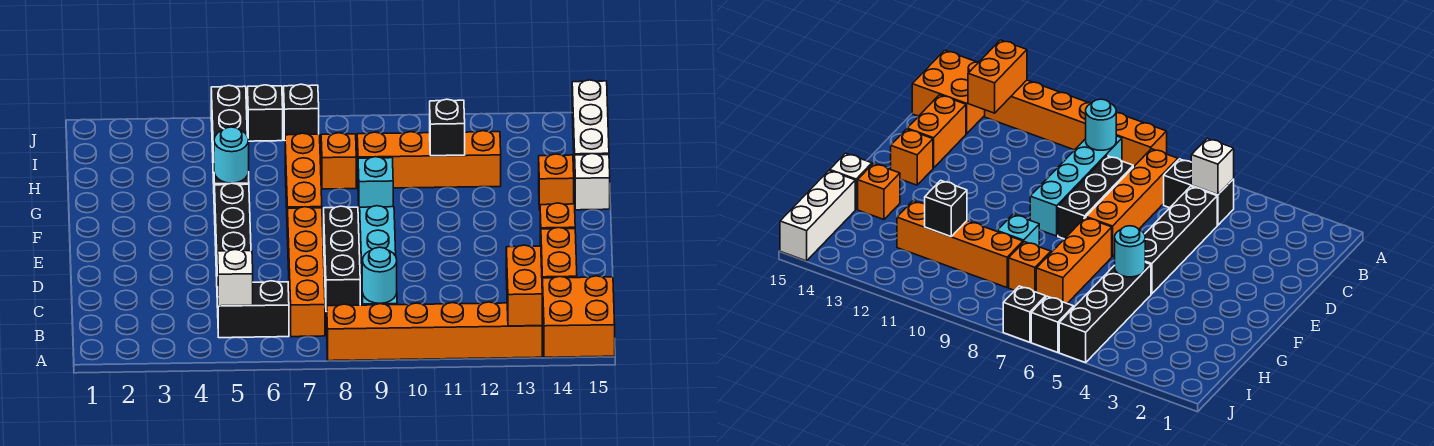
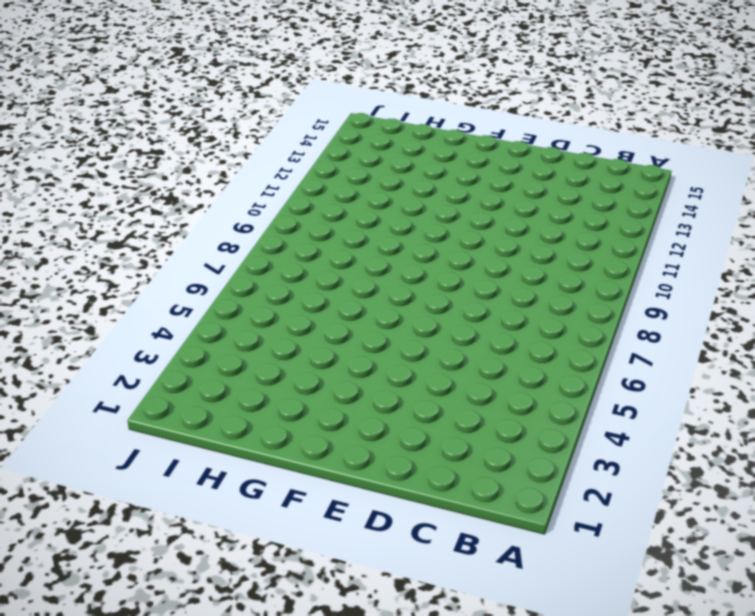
none -> orange 1x6 brick [327,302,542,361]
none -> orange 2x2 brick [543,276,615,357]
none -> black 1x2 brick [218,281,289,338]

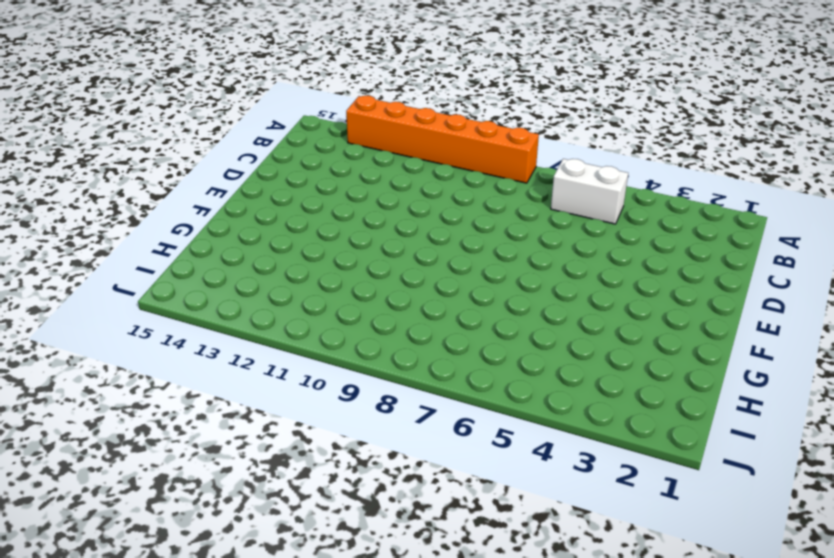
white 1x2 brick [551,159,628,224] -> black 1x2 brick [218,281,289,338]
none -> orange 2x2 brick [543,276,615,357]
none -> orange 1x4 brick [288,207,325,337]
none -> cyan 1x4 brick [360,206,397,305]

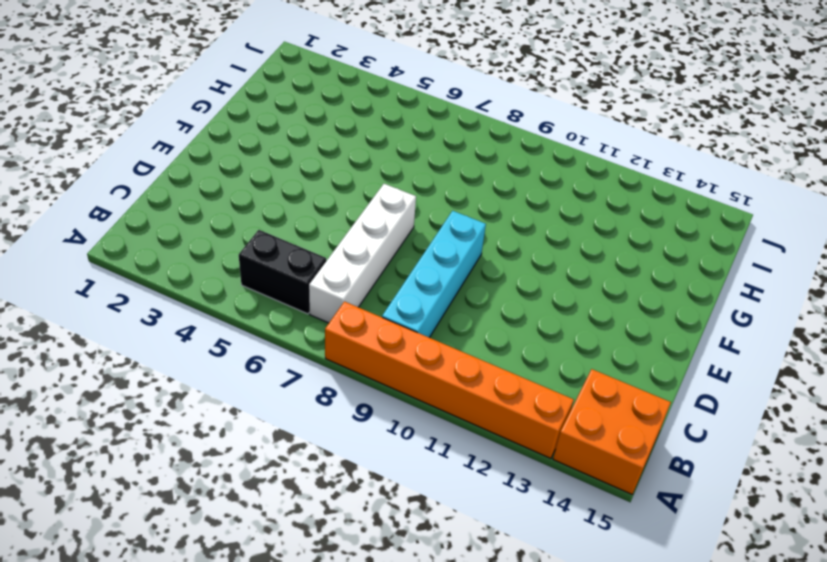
white 1x4 brick [309,184,416,323] -> orange 1x4 brick [288,207,325,337]
none -> black 1x4 brick [215,183,251,307]
none -> black 1x3 brick [324,206,360,312]
none -> orange 1x2 brick [541,228,577,308]

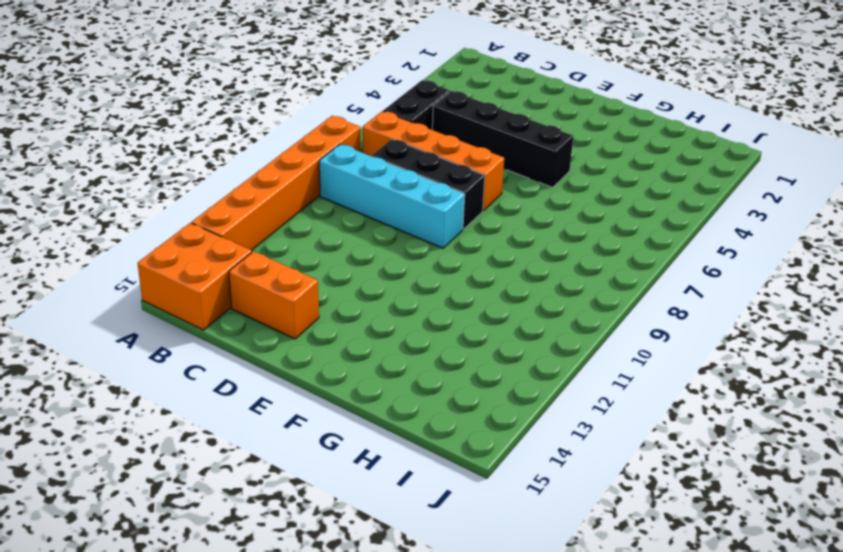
none -> orange 1x1 brick [540,203,575,246]
none -> orange 1x3 brick [285,133,322,238]
none -> black 1x4 brick [211,85,249,214]

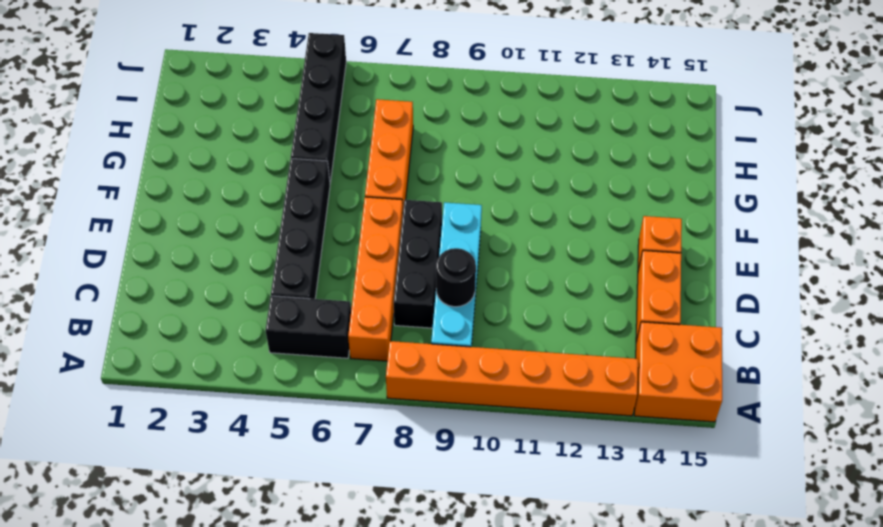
black 1x1 round brick [436,248,476,307] -> none
none -> cyan 1x1 brick [358,157,393,213]
none -> orange 1x1 brick [539,154,574,210]
none -> white 1x1 brick [575,154,610,210]

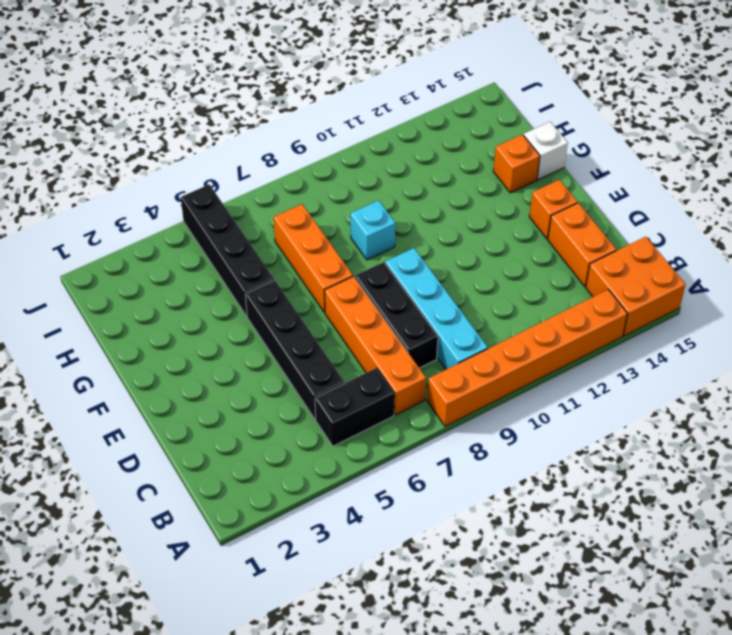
none -> orange 1x1 brick [321,133,356,189]
none -> orange 1x4 brick [357,131,501,188]
none -> white 1x3 brick [572,80,609,180]

